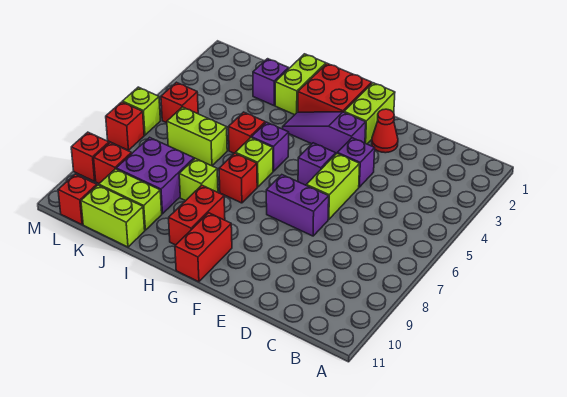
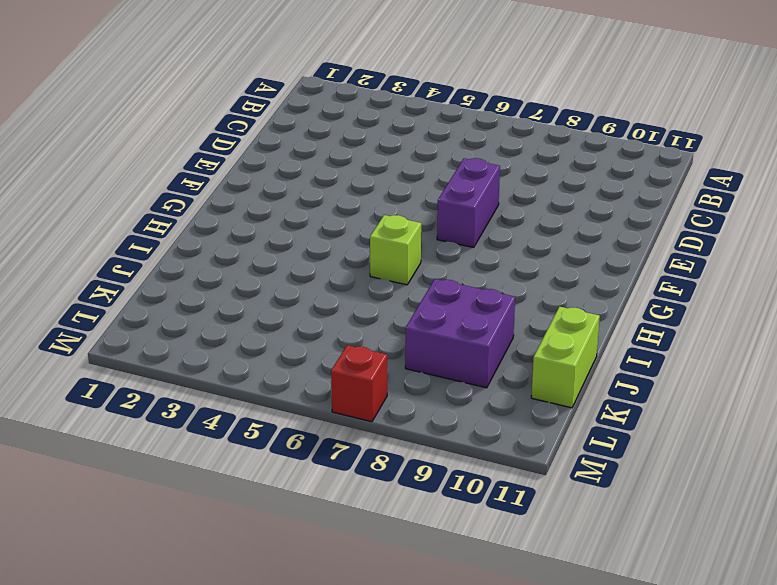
none -> red 1x1 cone [372,109,398,153]
none -> purple 1x1 brick [338,138,375,187]
none -> lime 1x2 brick [306,153,360,220]

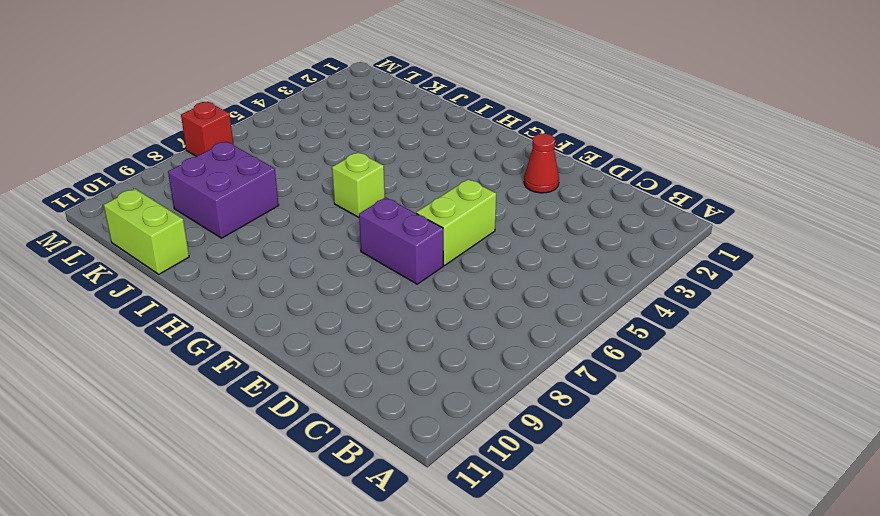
none -> purple 1x1 brick [338,138,375,187]
none -> lime 1x2 brick [344,83,395,144]
none -> purple 1x3 slope [283,112,366,154]

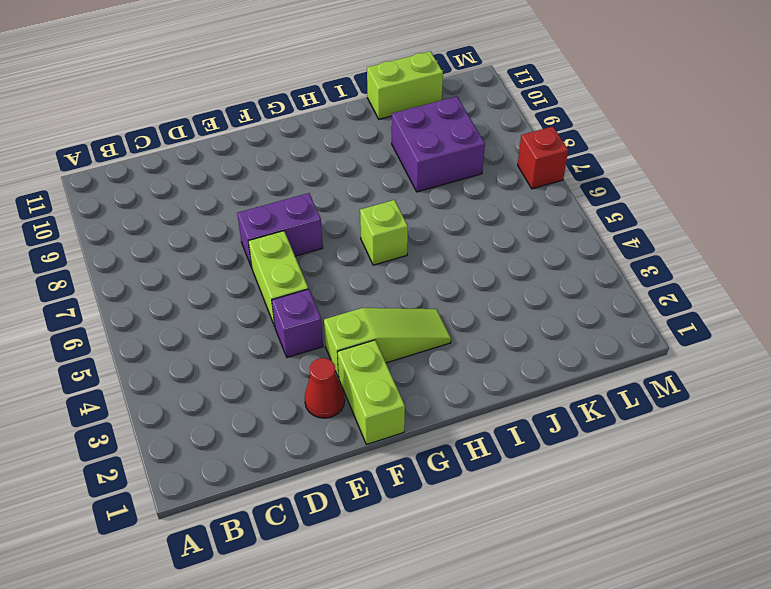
lime 1x3 slope [324,308,451,378] -> purple 1x3 slope [283,112,366,154]
none -> purple 1x1 brick [298,143,336,185]
none -> red 2x2 brick [298,63,372,112]
none -> red 1x2 brick [175,213,232,282]

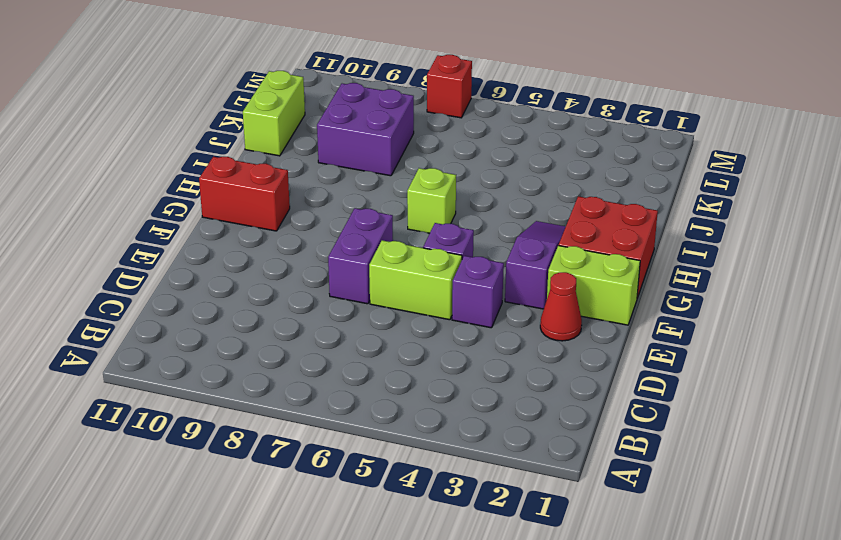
none -> purple 1x1 brick [251,122,289,171]
none -> red 1x1 brick [219,153,257,203]
none -> red 1x2 brick [169,185,225,245]

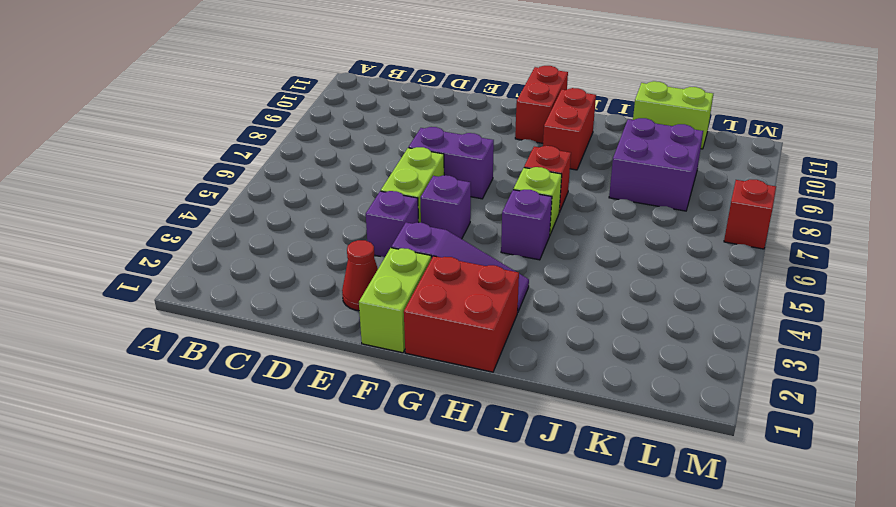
none -> lime 1x2 brick [275,54,326,115]
none -> red 1x1 brick [228,112,265,153]
none -> lime 1x1 brick [179,158,218,201]

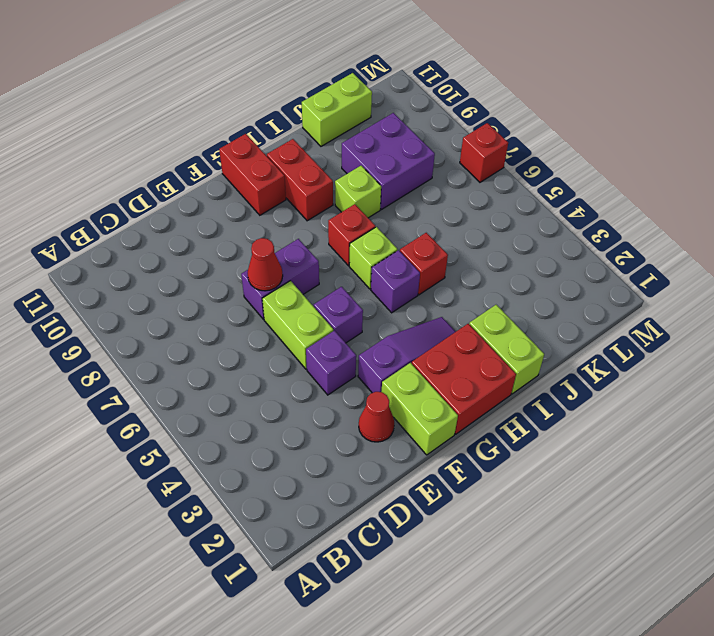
red 1x1 cone [248,238,283,291] -> none
none -> purple 1x1 brick [253,59,289,105]
none -> lime 1x2 brick [167,107,227,166]
none -> lime 1x2 brick [99,169,162,230]

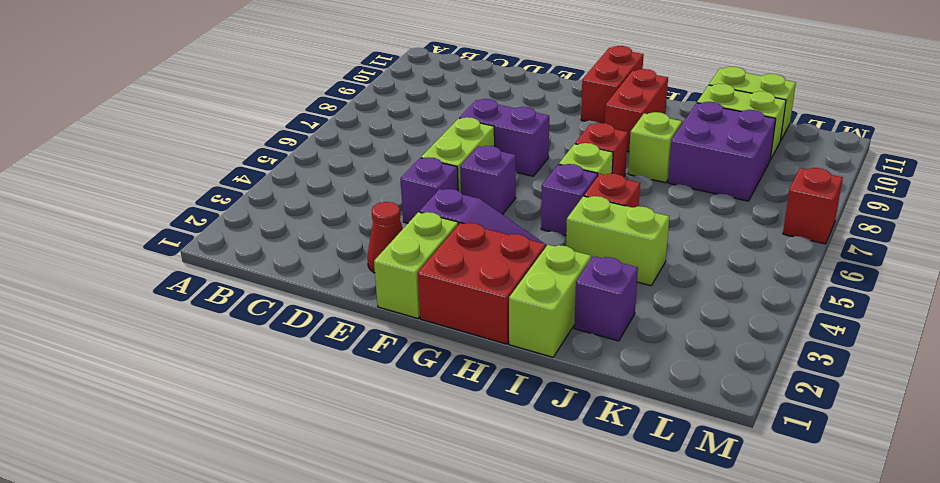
lime 1x2 brick [566,196,669,286] -> lime 1x2 brick moved to [167,107,227,166]
none -> red 1x1 brick [161,82,198,123]
none -> red 1x1 brick [94,143,132,183]
none -> red 1x1 brick [58,174,97,225]

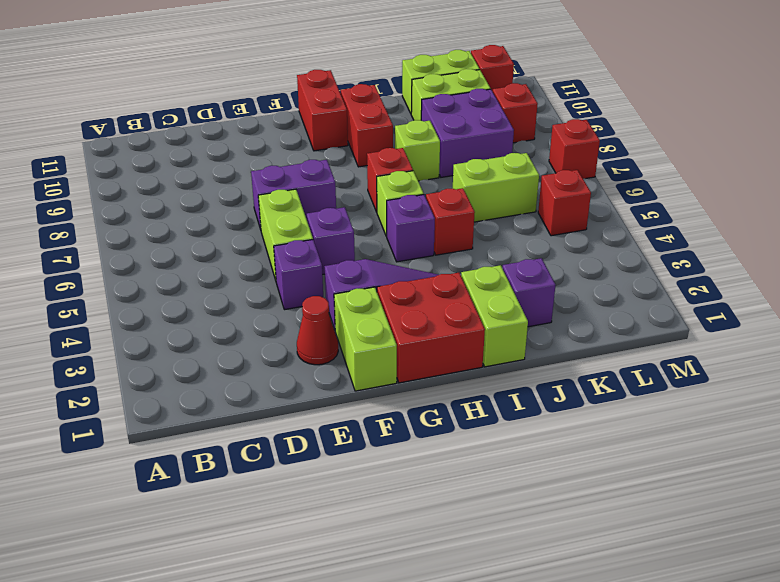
none -> lime 1x1 brick [122,87,160,135]
none -> red 1x1 brick [71,132,109,181]

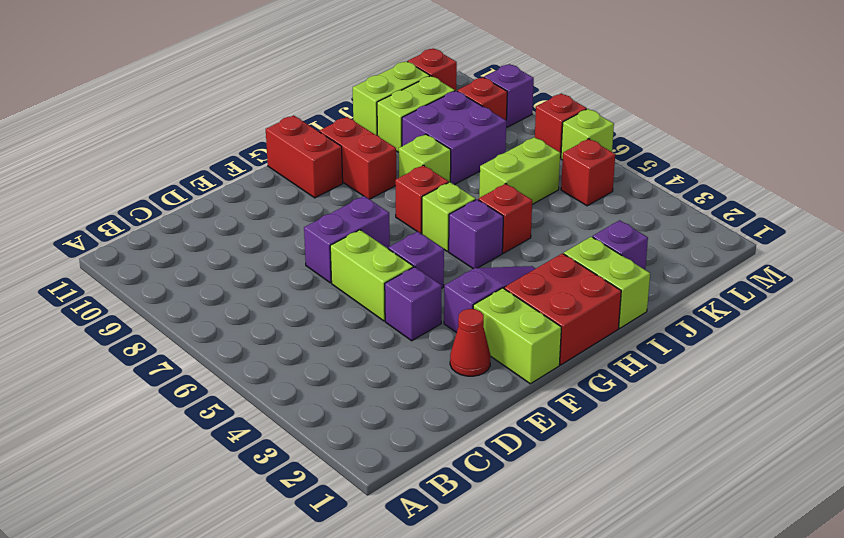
purple 1x1 brick [484,64,534,127] -> red 1x1 brick [71,132,109,181]

